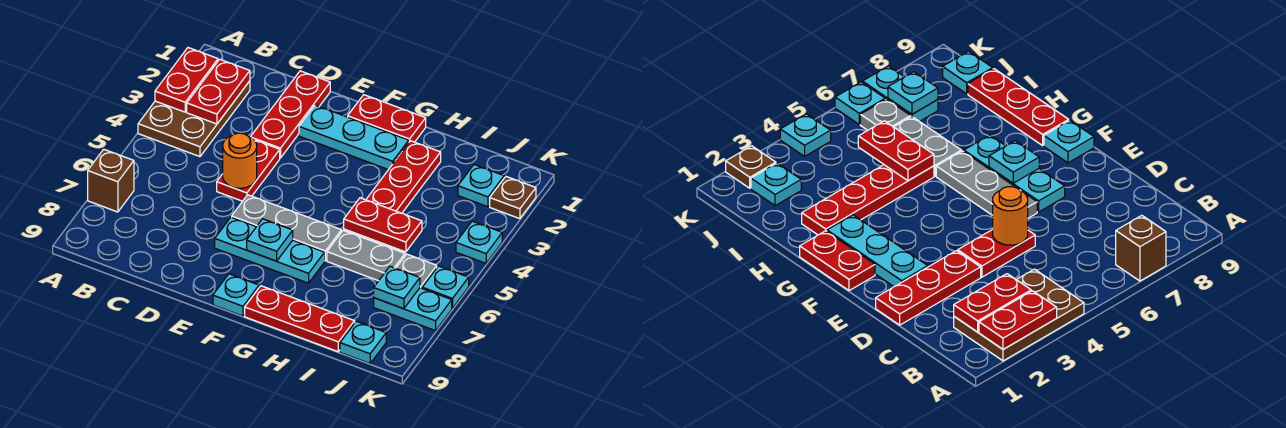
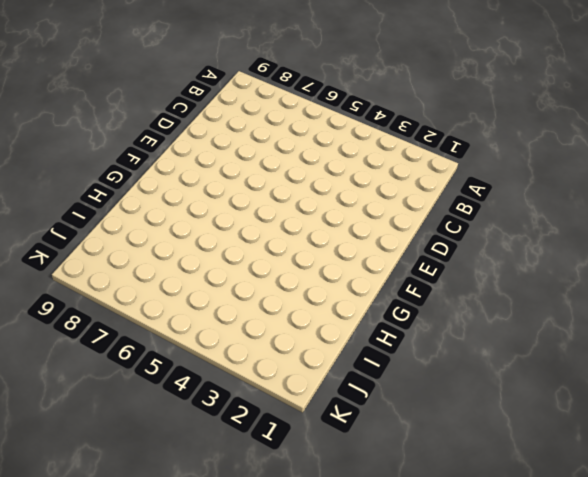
none -> brown 2x3 plate [138,81,250,157]
none -> brown 1x1 brick [88,149,134,212]
none -> red 1x3 plate [251,71,330,158]

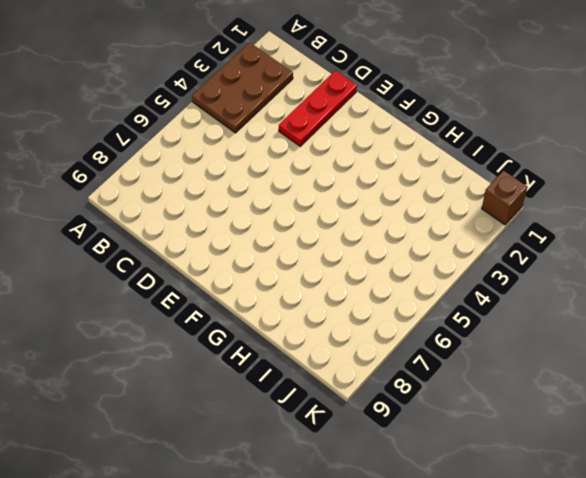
brown 1x1 brick [482,170,527,225] -> brown 1x1 brick moved to [88,149,134,212]
none -> red 1x2 plate [217,140,280,201]
none -> cyan 1x3 plate [299,105,409,170]
none -> grey 1x3 plate [232,195,341,261]

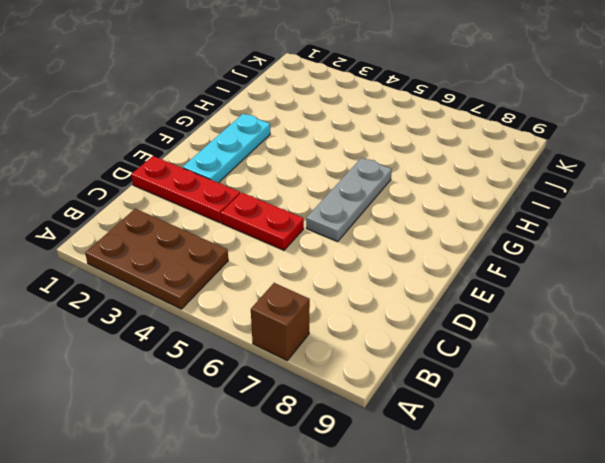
none -> cyan 1x3 plate [215,217,325,283]
none -> red 1x2 plate [348,95,426,142]
none -> cyan 1x1 plate [213,274,259,316]

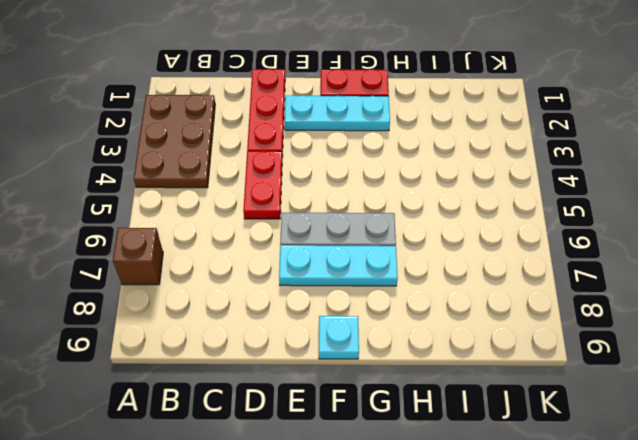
none -> red 1x3 plate [245,286,355,352]
none -> red 1x4 plate [344,141,441,244]
none -> grey 1x2 plate [327,230,405,281]

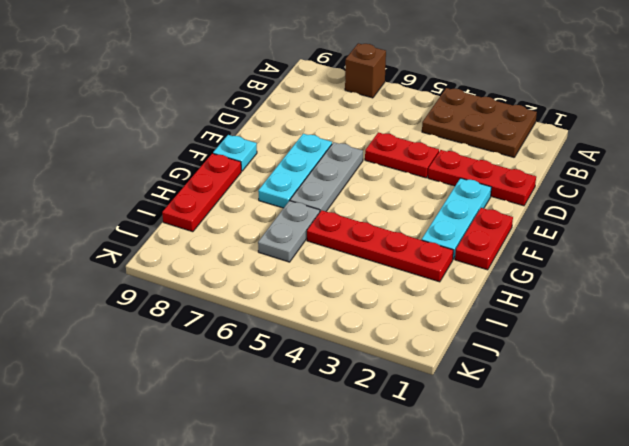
none -> cyan 1x1 plate [458,165,504,207]
none -> grey 1x1 plate [396,254,437,288]
none -> cyan 1x2 plate [374,288,452,331]

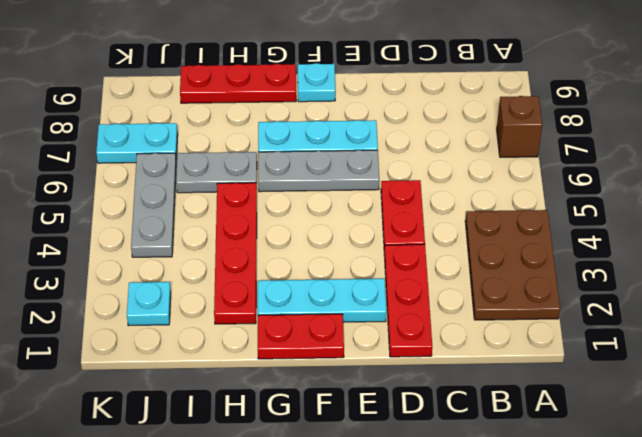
grey 1x3 plate [131,153,176,257] -> grey 1x1 plate [396,254,437,288]
none -> cyan 1x1 plate [340,321,386,364]
none -> brown 1x1 plate [490,177,536,219]
none -> cyan 1x1 plate [456,221,502,263]

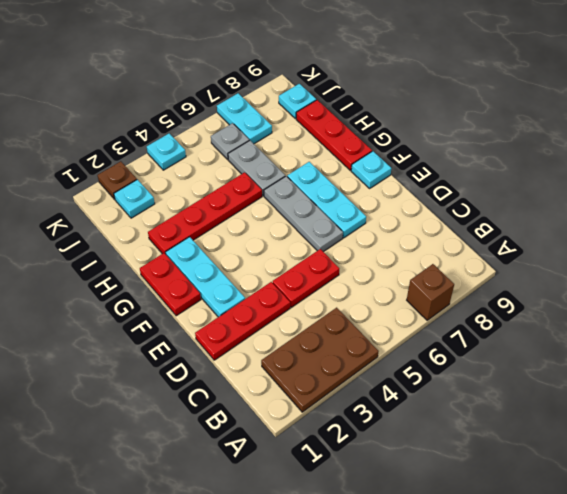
none -> cyan 1x1 plate [422,266,469,308]
none -> red 1x2 plate [155,48,218,112]
none -> red 1x2 plate [187,59,250,124]

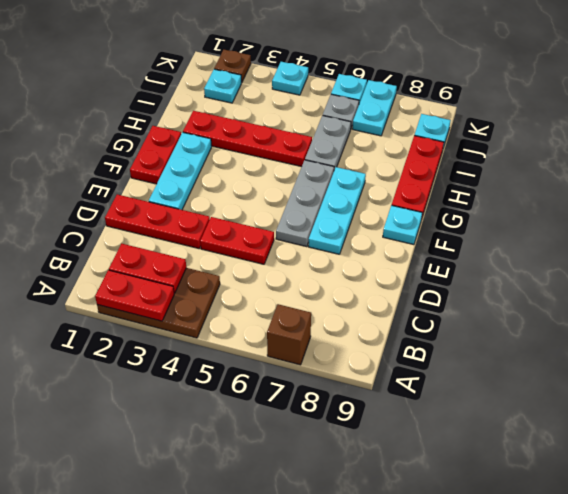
none -> orange 1x1 round brick [223,133,257,188]
none -> cyan 1x1 plate [247,219,293,261]
none -> red 1x2 plate [344,198,422,252]

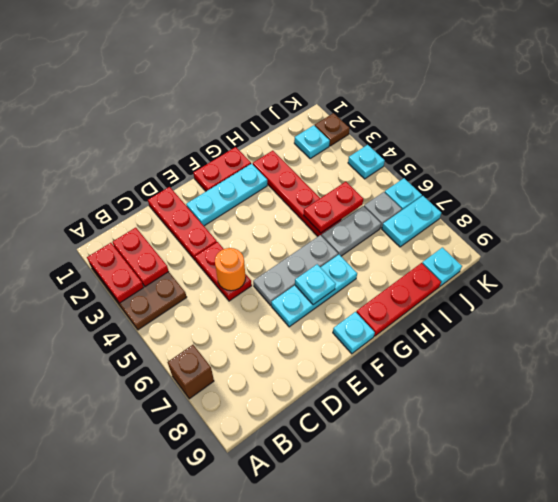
none -> cyan 1x1 plate [374,267,420,309]

